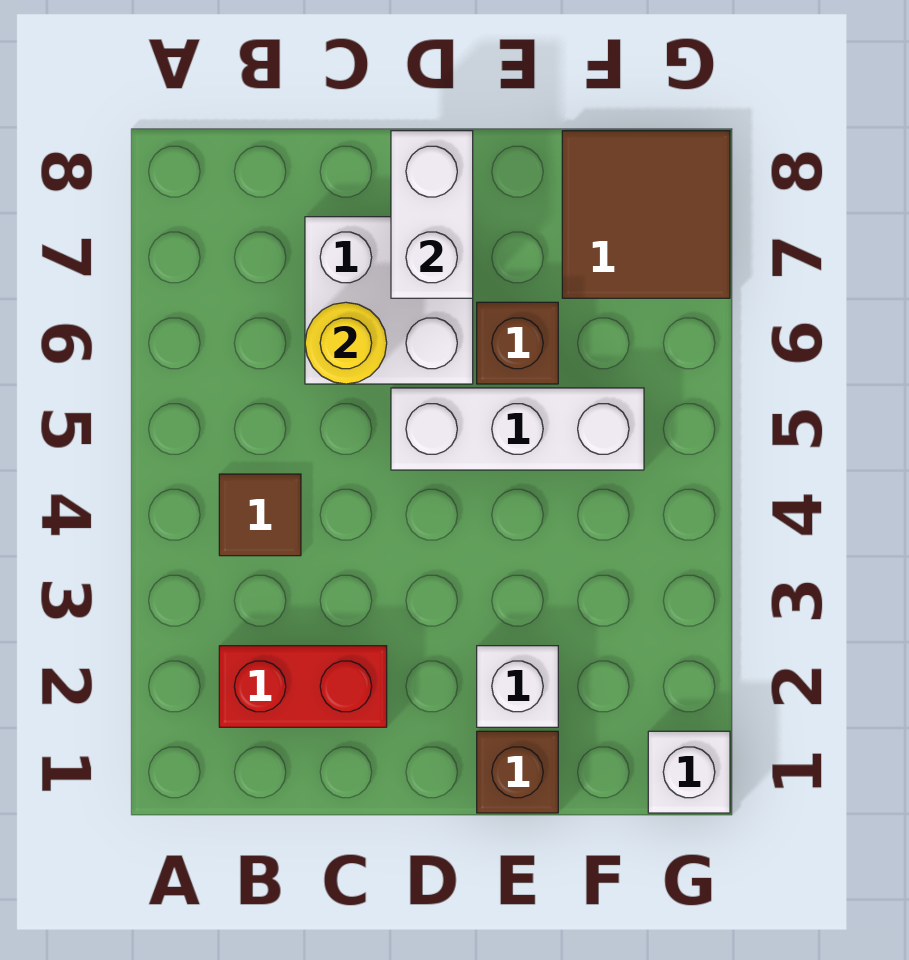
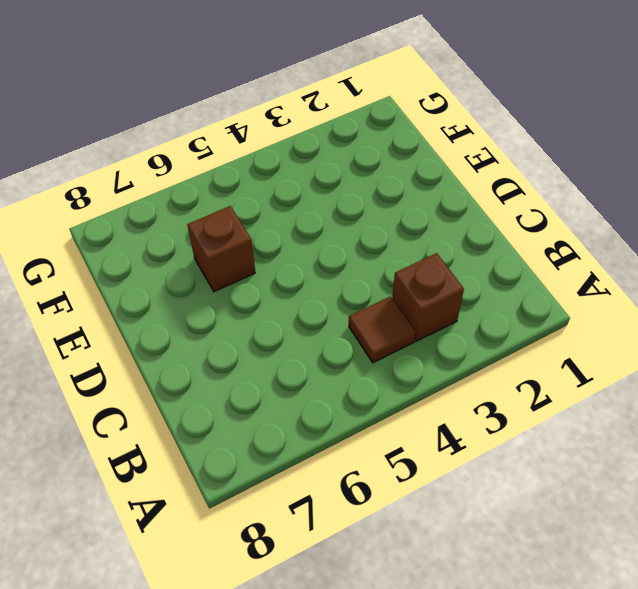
brown 1x1 brick [392,253,464,341] -> brown 1x1 brick moved to [477,731,558,813]
none -> red 1x2 brick [219,646,387,727]
none -> white 2x2 brick [305,217,473,384]

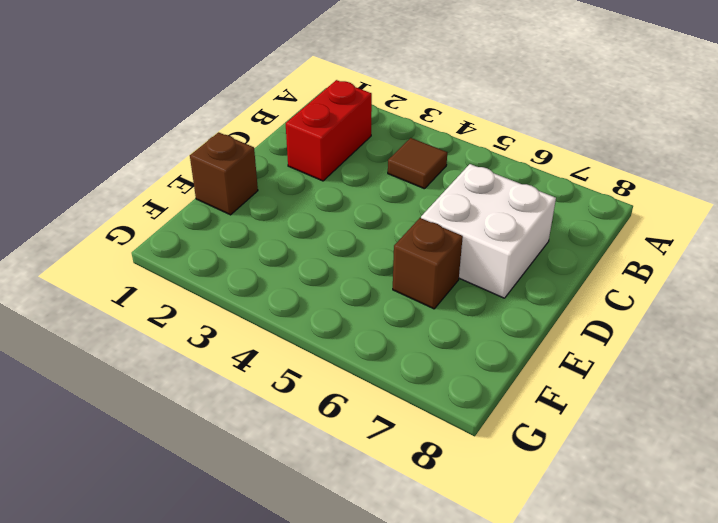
none -> white 1x3 brick [391,388,644,470]
none -> white 1x1 brick [477,646,558,727]

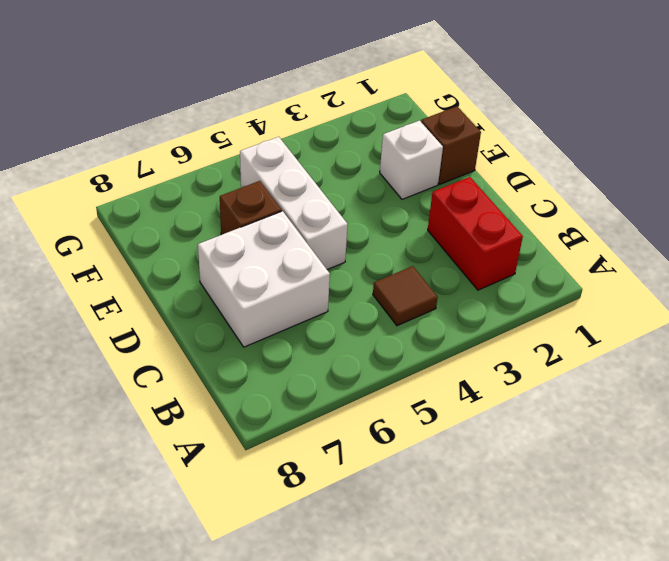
none -> brown 2x2 tile [562,131,730,298]
none -> white 1x1 brick [648,731,730,813]

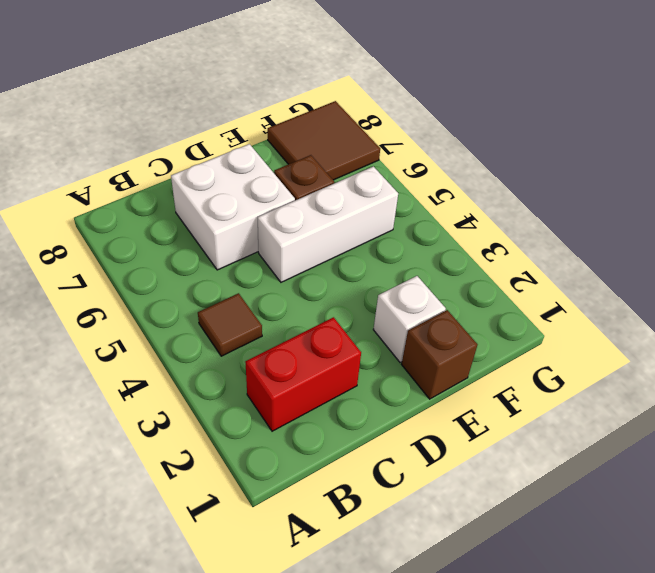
none -> white 1x1 brick [648,731,730,813]
none -> yellow 1x1 round brick [305,302,387,384]

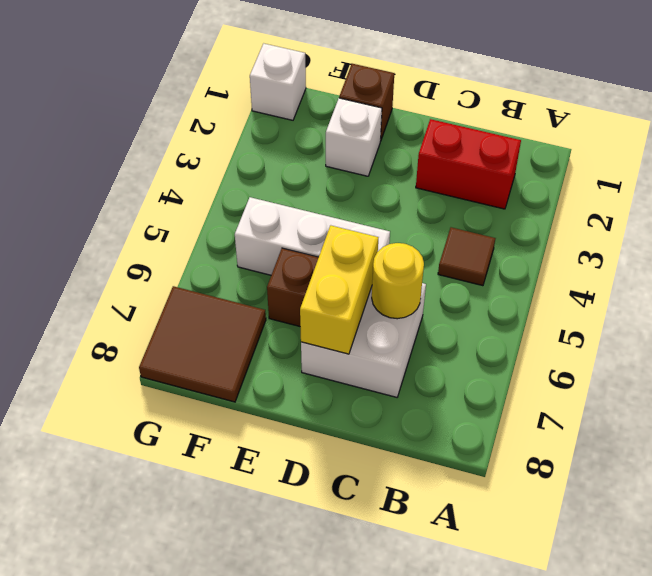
yellow 1x2 brick [300,225,378,354] -> white 1x2 brick [391,131,473,298]

